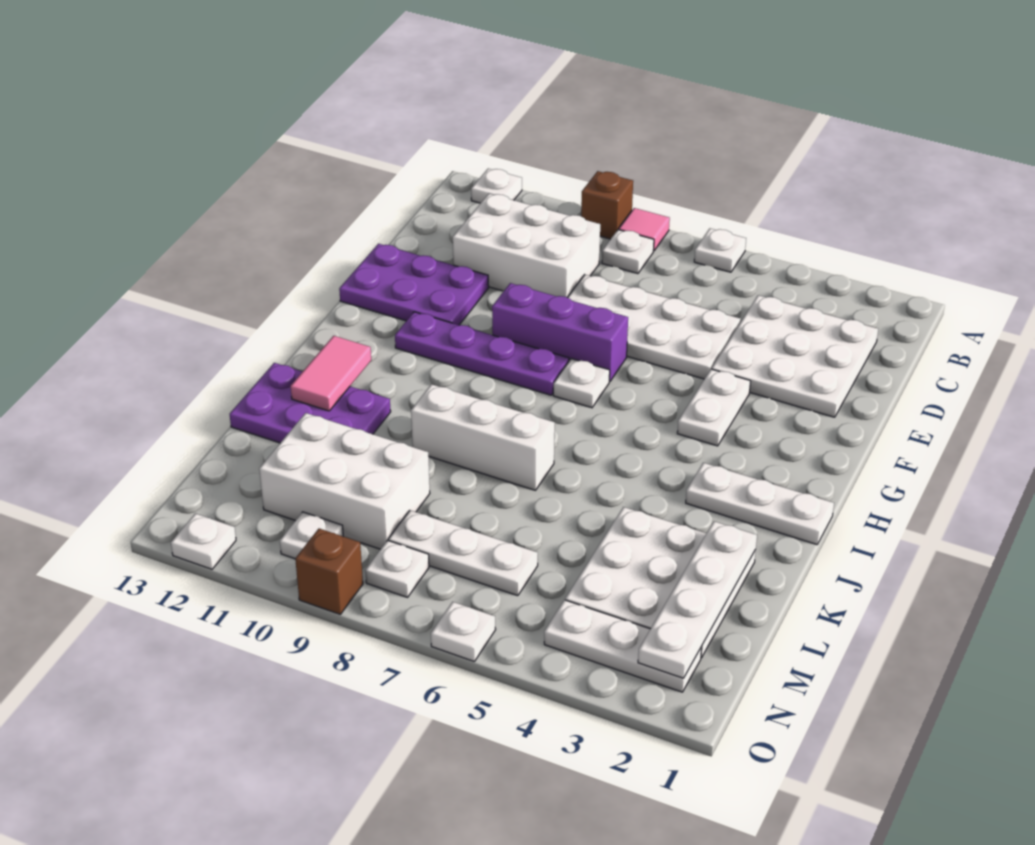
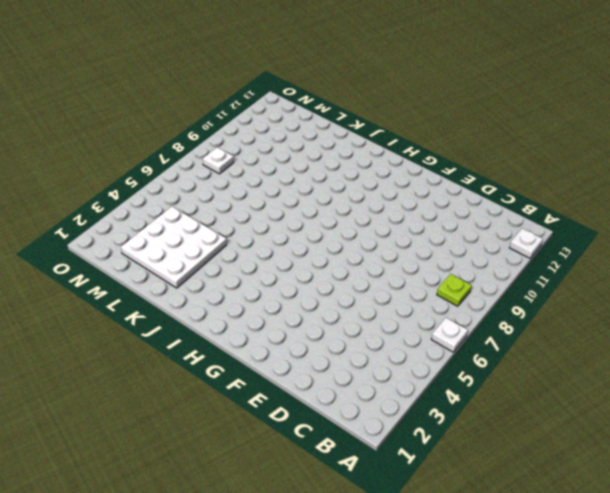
lime 1x1 plate [437,274,472,306] -> white 1x1 plate [602,230,654,274]
none -> pink 1x1 tile [619,208,670,251]
none -> brown 1x1 brick [581,171,633,239]
none -> white 3x3 plate [712,295,878,417]

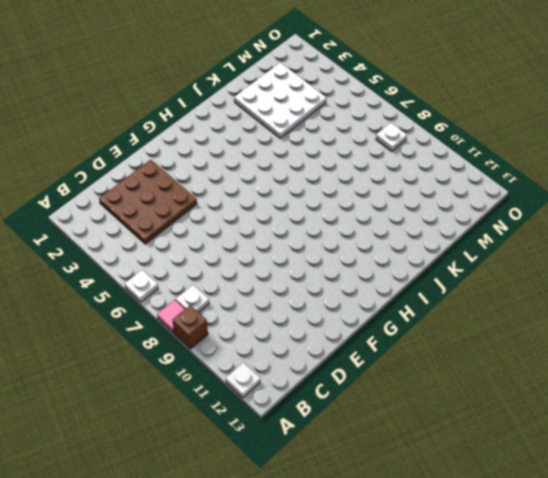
brown 3x3 plate [99,160,197,244] -> white 3x3 plate [712,295,878,417]
none -> white 2x3 brick [453,194,600,297]
none -> white 2x4 plate [567,275,741,379]
none -> purple 2x3 plate [339,244,489,325]

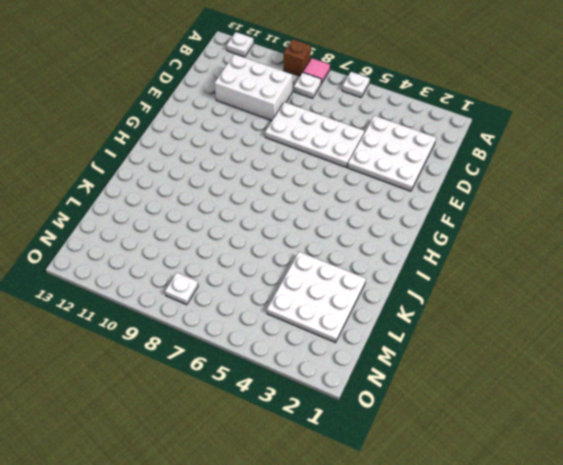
none -> purple 2x3 plate [339,244,489,325]
none -> white 1x2 plate [677,369,751,446]
none -> purple 1x3 brick [492,283,628,382]

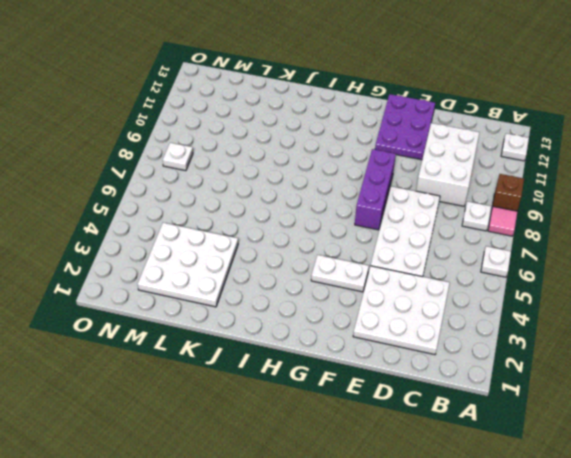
none -> white 1x1 plate [553,359,610,408]
none -> purple 1x4 plate [395,312,569,395]
none -> white 1x3 plate [686,463,834,545]

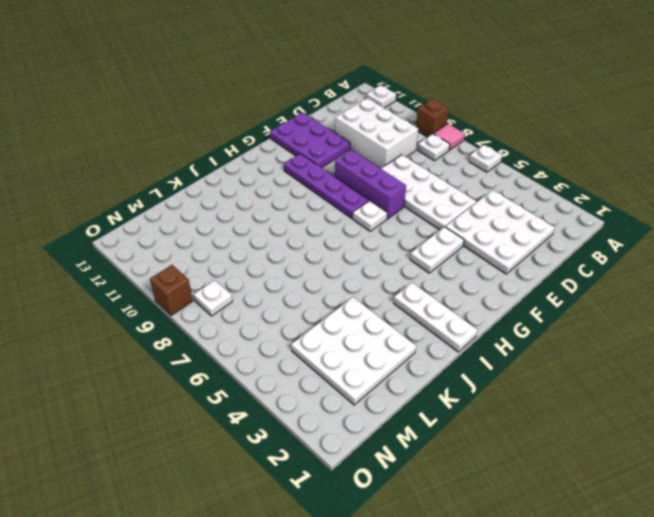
none -> white 1x3 brick [411,384,555,490]
none -> purple 2x3 plate [230,363,391,443]
none -> white 2x3 brick [259,413,430,549]

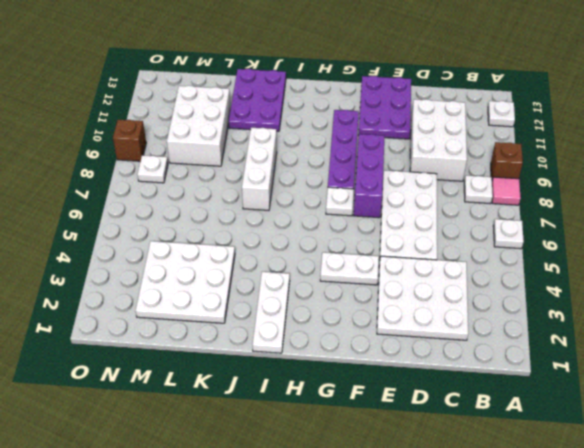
none -> white 1x3 plate [388,510,538,596]
none -> white 1x3 plate [544,600,702,692]
none -> white 1x1 plate [280,512,343,559]

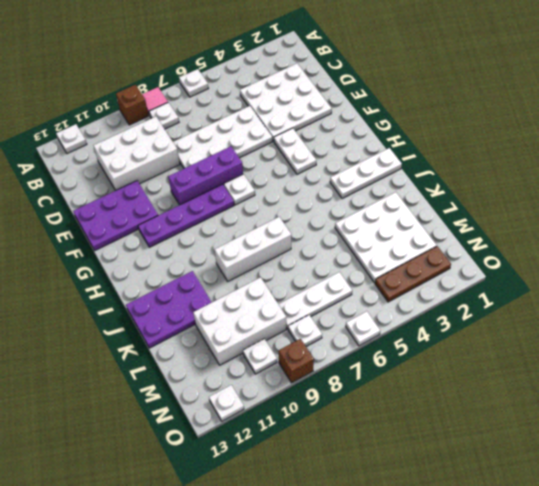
brown 1x3 plate [375,246,451,302] -> white 1x3 plate [544,600,702,692]
none -> pink 1x2 tile [291,336,371,411]
none -> white 1x4 plate [638,521,757,678]

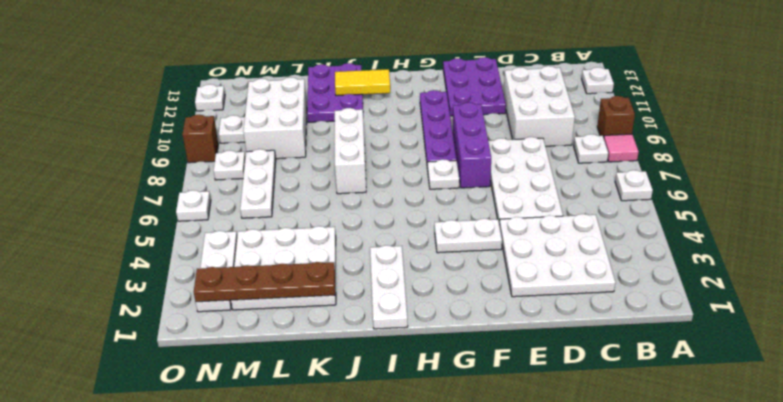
yellow 1x2 tile [335,69,390,96] -> pink 1x2 tile [291,336,371,411]
brown 1x4 plate [194,262,335,302] -> white 1x4 plate [638,521,757,678]

